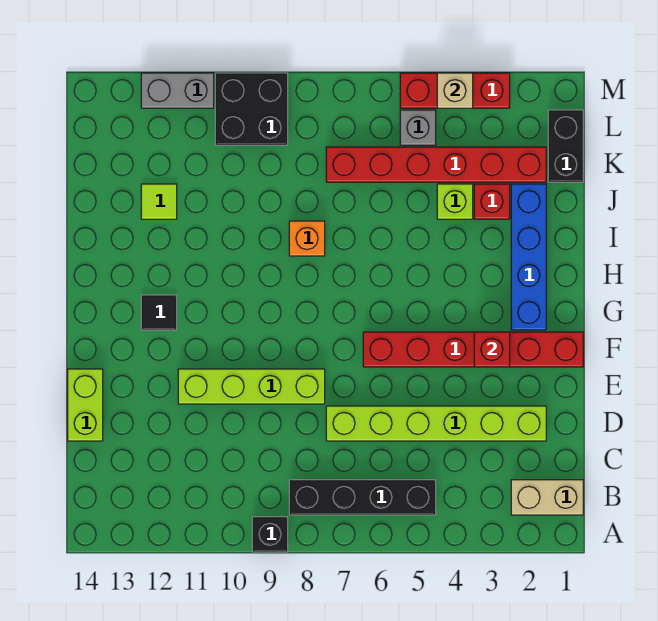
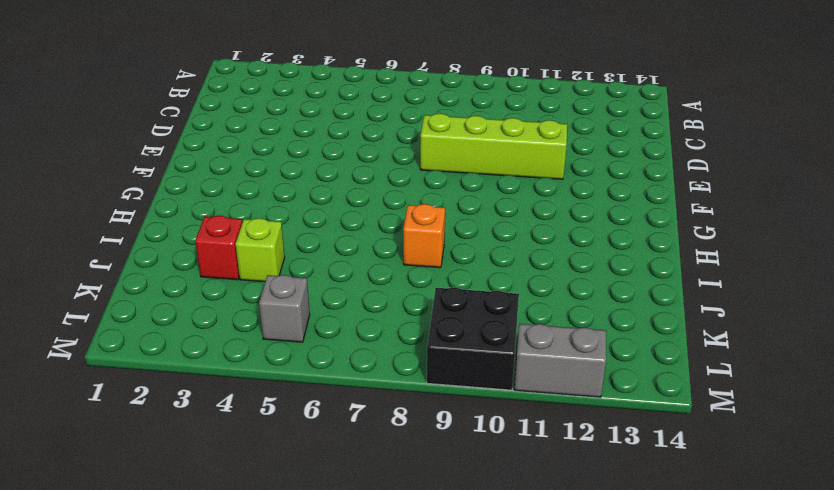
none -> black 1x1 brick [252,517,288,552]
none -> tan 1x2 brick [511,480,583,515]
none -> black 1x4 brick [289,480,436,515]

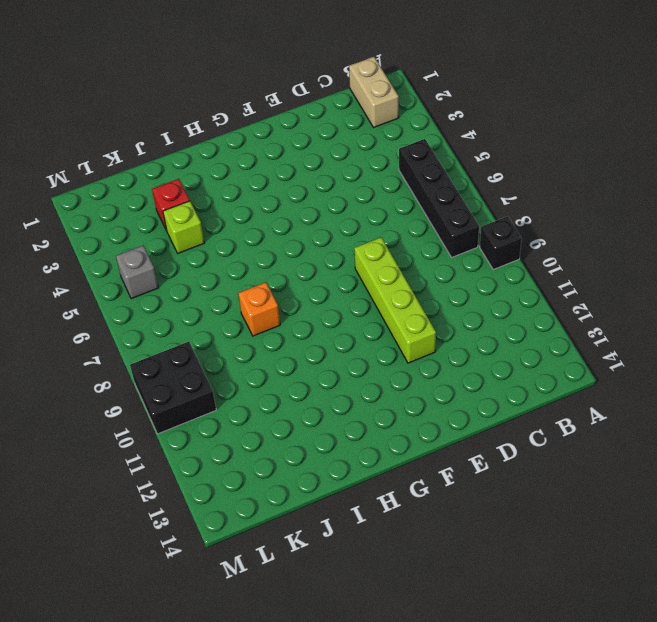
none -> lime 1x6 brick [326,406,546,441]
none -> lime 1x2 brick [68,369,103,441]
none -> red 1x6 brick [363,332,583,367]

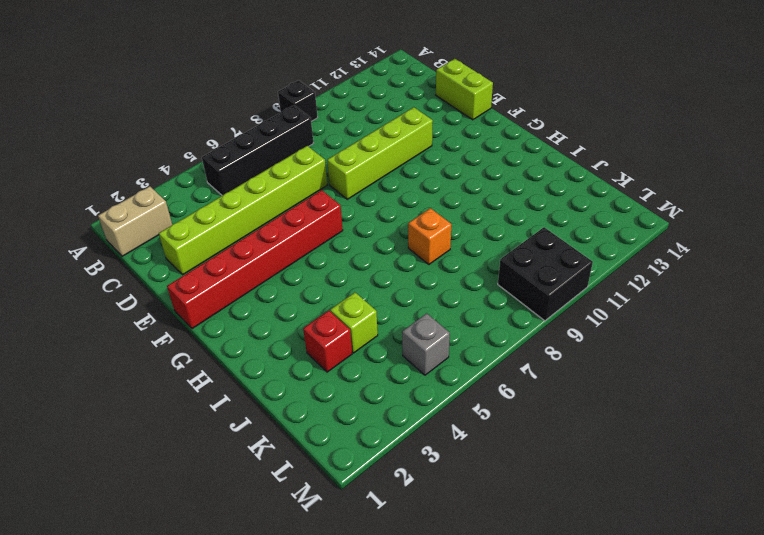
none -> blue 1x4 brick [511,184,546,330]
none -> black 1x1 tile [141,295,177,330]
none -> lime 1x1 tile [141,184,177,219]

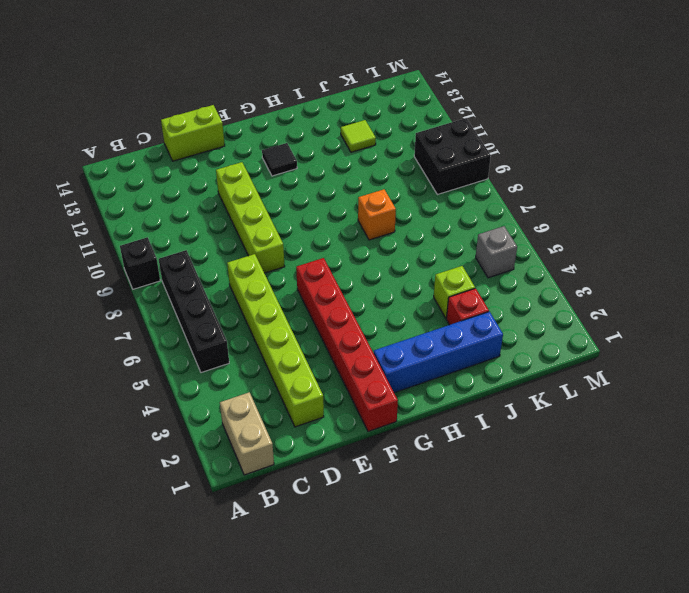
none -> black 1x2 brick [548,110,583,182]
none -> red 1x6 brick [326,147,546,182]
none -> red 1x3 brick [400,73,510,108]

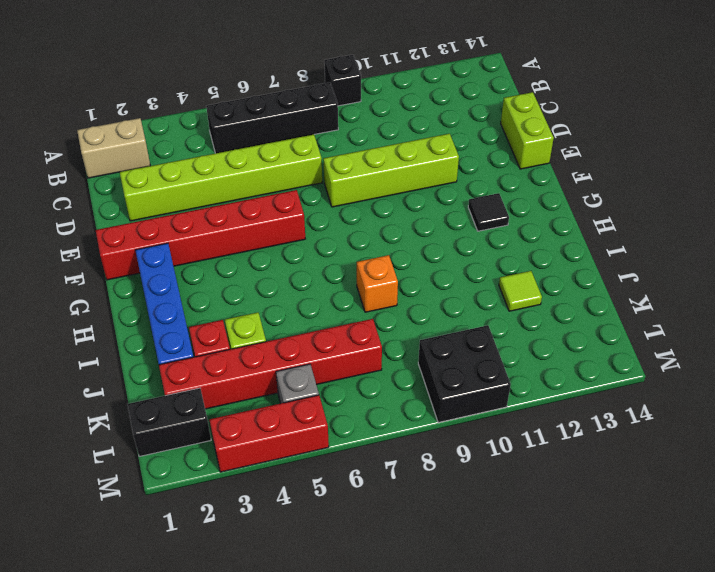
black 1x2 brick [128,388,211,457] -> black 1x2 brick turned to [548,110,583,182]
none -> grey 1x2 brick [141,73,214,108]
none -> red 1x1 brick [474,332,510,367]
none -> tan 1x1 brick [437,73,473,108]

